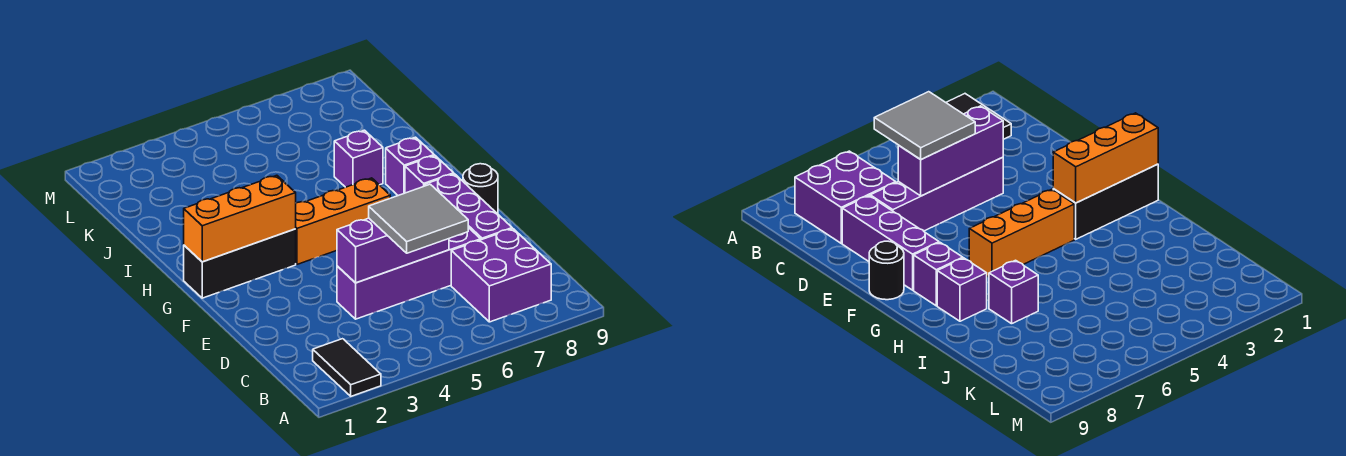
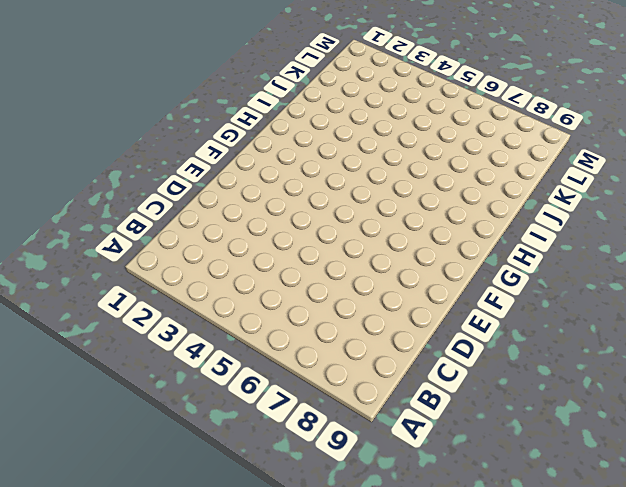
none -> black 1x2 tile [313,339,381,396]
none -> purple 2x2 brick [451,229,551,322]
none -> purple 1x4 brick [337,228,481,319]

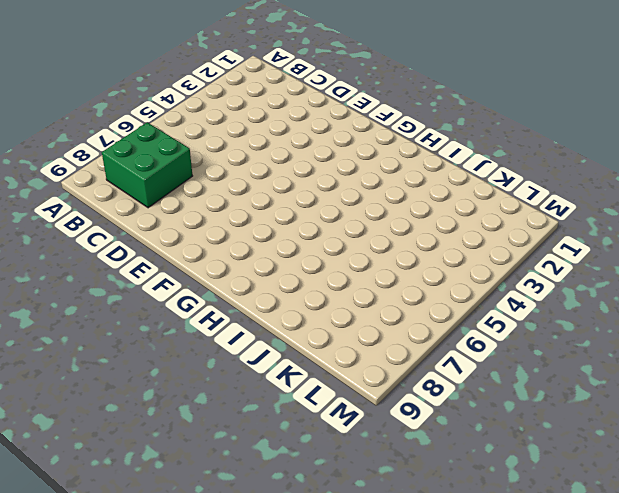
green 2x2 brick [102,122,192,208] -> purple 2x2 brick [451,229,551,322]
none -> black 1x2 tile [313,339,381,396]
none -> purple 1x4 brick [337,228,481,319]
none -> purple 1x3 brick [425,174,512,240]

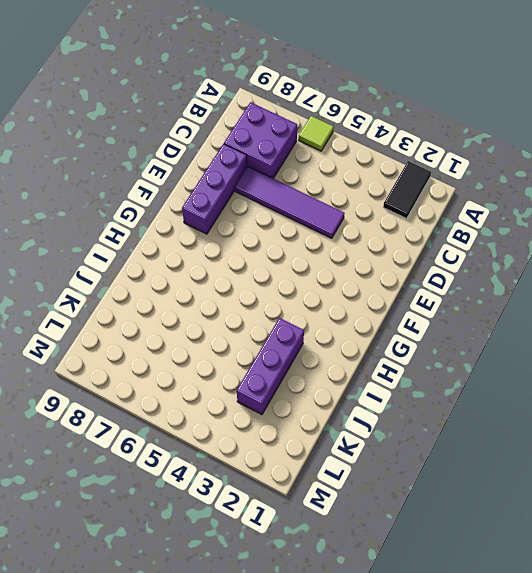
lime 1x1 tile [299,116,334,151] -> none
purple 1x4 tile [235,167,344,238] -> purple 1x4 brick [337,228,481,319]
purple 1x3 brick [237,318,304,415] -> purple 1x3 brick turned to [337,218,449,283]
none -> black 1x1 round brick [463,164,498,214]
none -> black 1x3 brick [184,229,296,298]
none -> orange 1x3 brick [296,178,390,264]

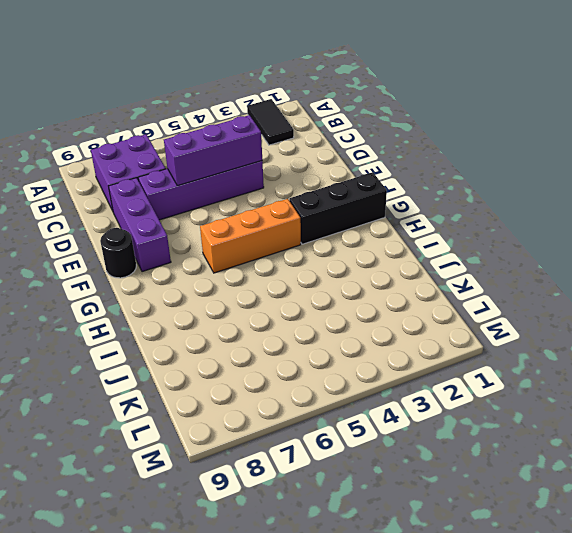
none -> purple 1x1 brick [405,156,454,193]
none -> purple 1x1 brick [386,137,434,196]
none -> purple 1x1 brick [334,130,383,187]

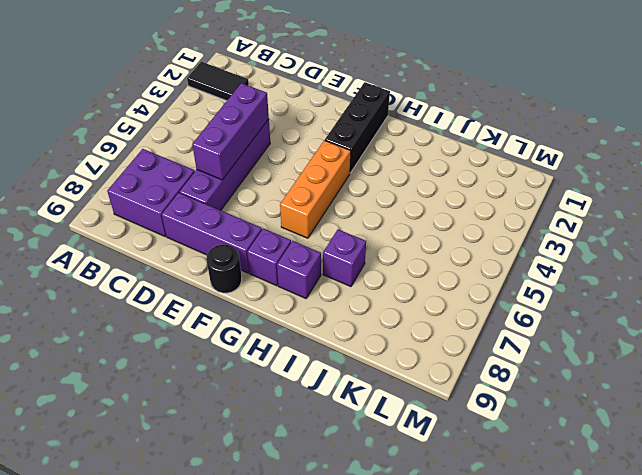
none -> orange 1x3 brick [184,175,296,262]
none -> grey 2x2 tile [369,184,468,253]

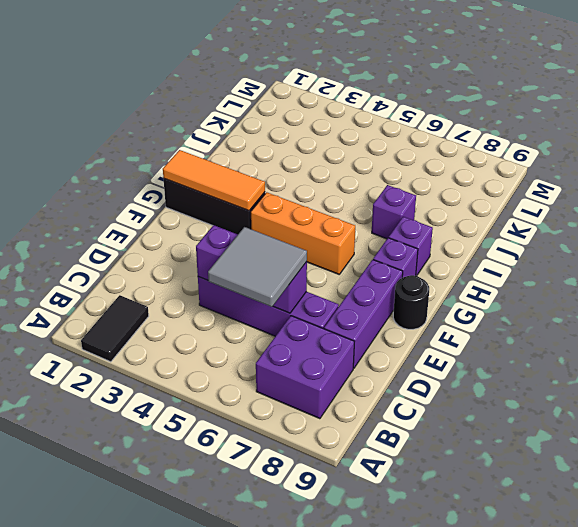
orange 1x3 tile [163,150,265,211] -> orange 1x3 brick [184,175,296,262]

